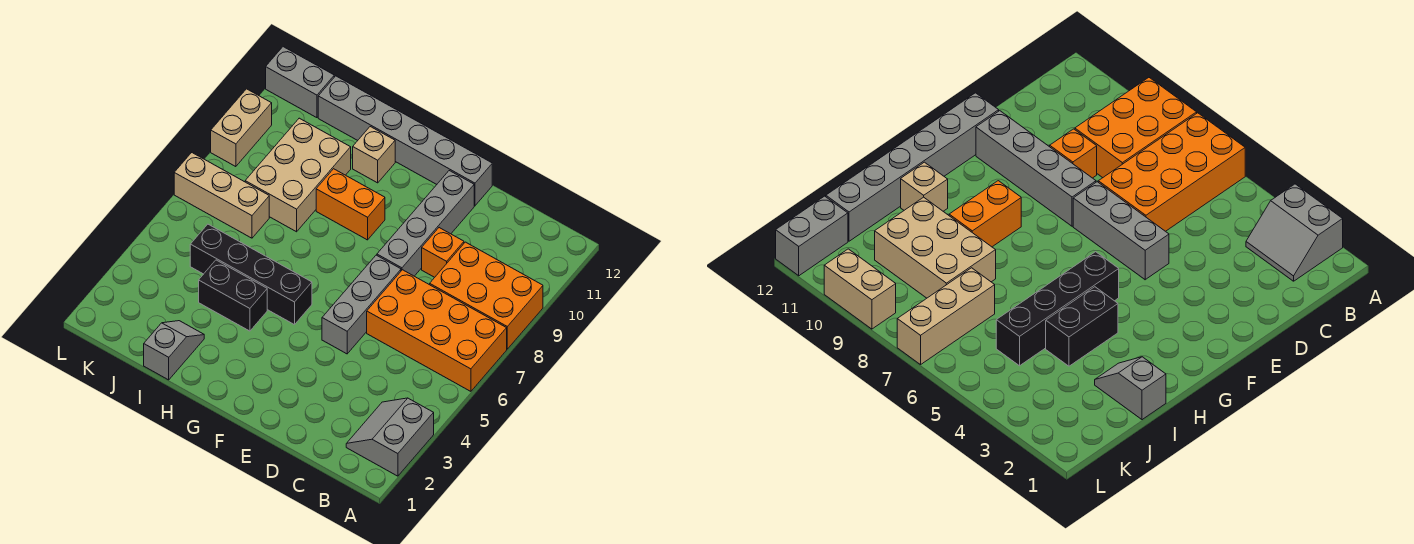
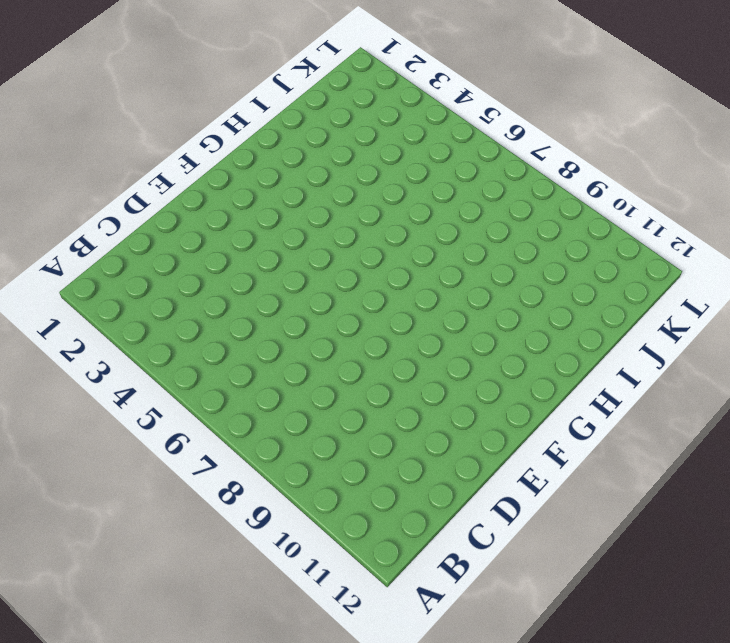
none -> grey 2x2 slope [346,398,434,476]
none -> orange 2x4 brick [367,270,507,391]
none -> orange 2x3 brick [430,242,543,349]

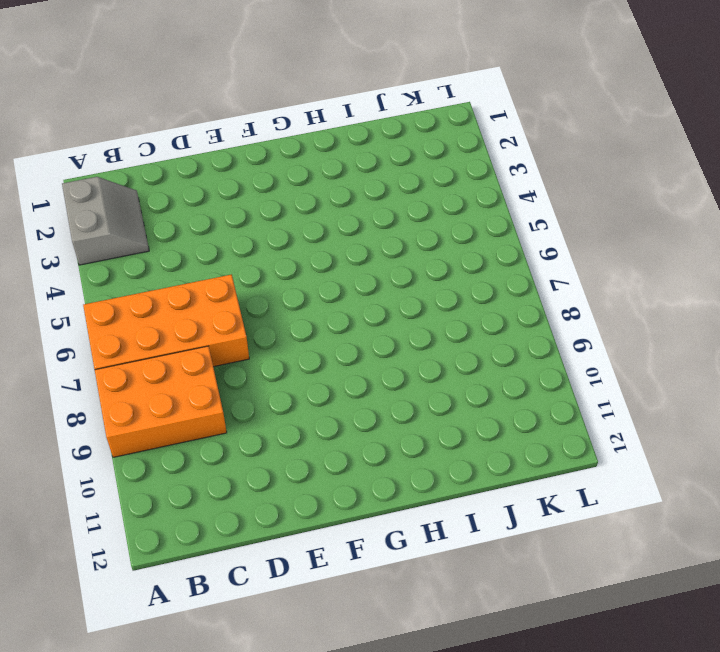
none -> orange 1x1 brick [422,228,464,277]
none -> grey 1x3 brick [322,255,401,354]
none -> grey 1x4 brick [377,171,474,276]

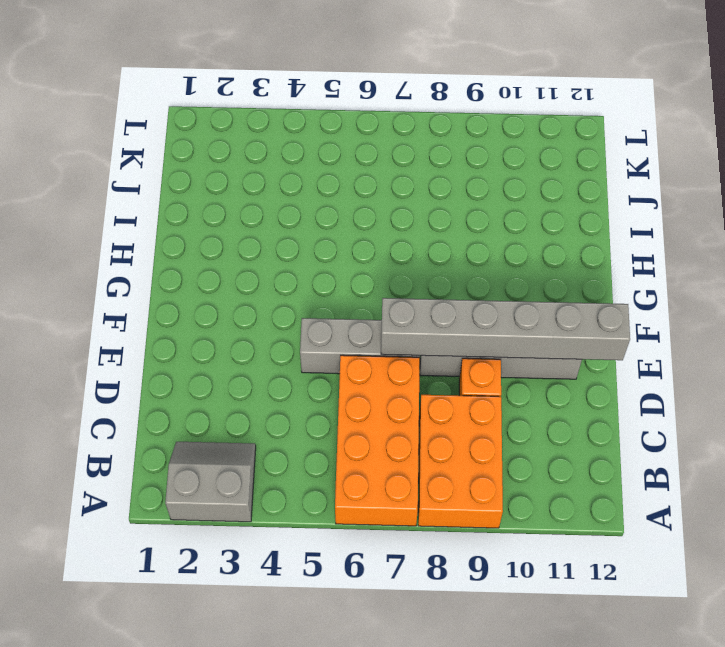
grey 1x6 brick [381,298,630,360] -> grey 1x6 brick turned to [318,76,492,206]
none -> black 1x4 brick [190,224,312,325]
none -> orange 1x2 brick [316,169,385,240]
none -> black 1x2 brick [199,260,267,331]

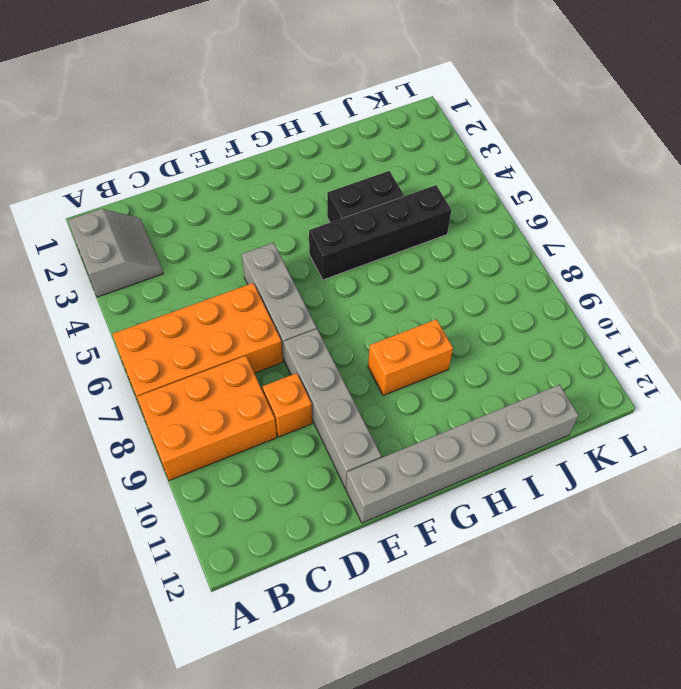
none -> tan 1x1 brick [353,127,395,183]
none -> grey 1x2 slope [144,321,204,380]
none -> tan 2x3 brick [245,118,351,232]

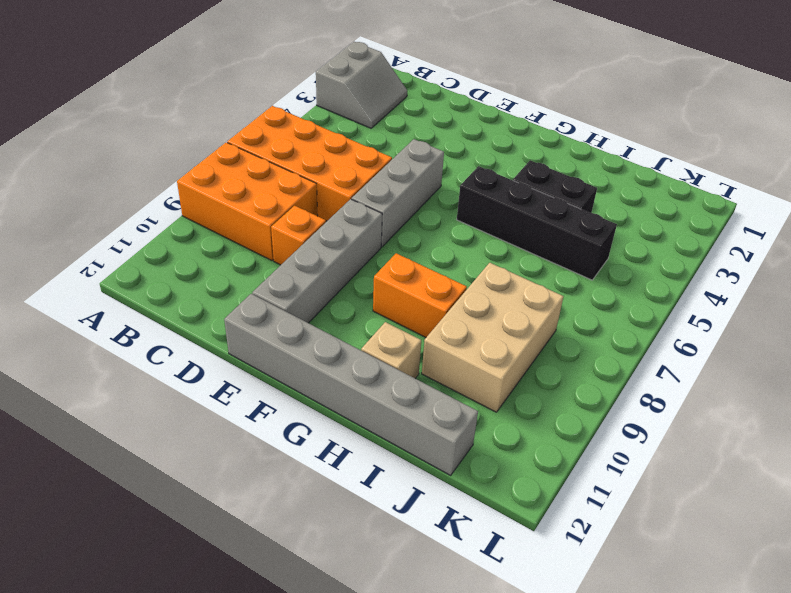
none -> grey 1x2 slope [144,321,204,380]
none -> tan 1x3 brick [174,153,269,238]
none -> grey 1x2 brick [266,47,334,118]

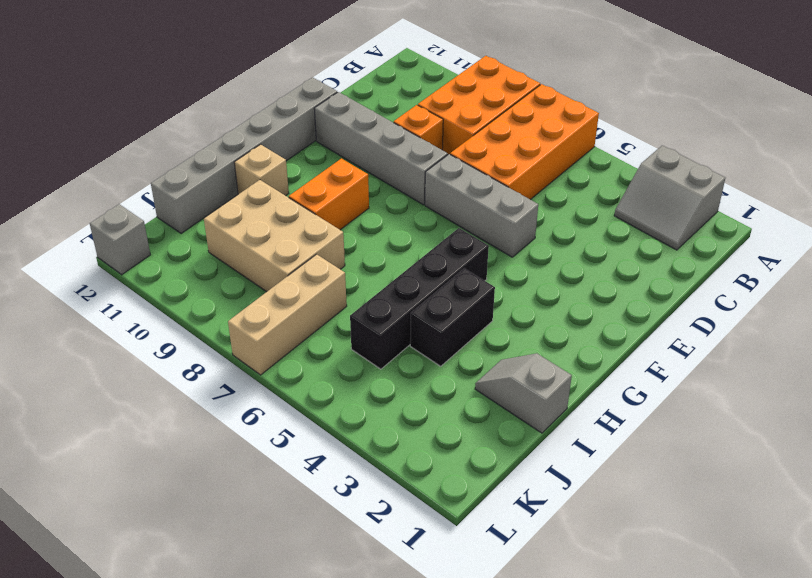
grey 1x1 brick [90,204,150,275] -> grey 1x2 brick [266,47,334,118]
none -> tan 1x2 brick [211,89,272,167]

